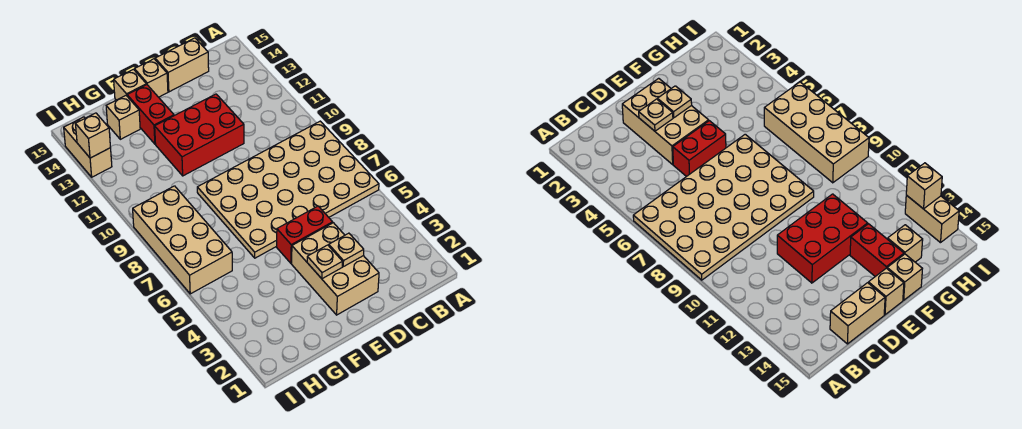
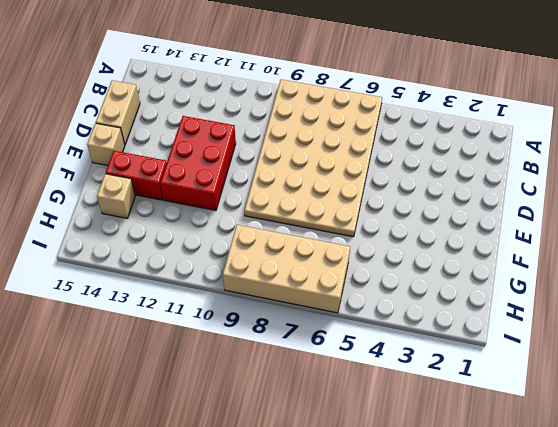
none -> tan 2x3 brick [292,223,379,315]
none -> red 1x2 brick [277,206,333,263]
none -> tan 1x1 brick [114,69,146,100]

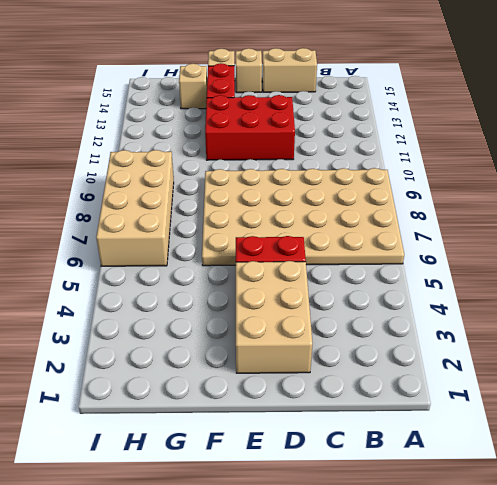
none -> tan 1x2 brick [64,117,112,177]
none -> tan 1x1 plate [329,233,364,267]
none -> tan 1x1 plate [307,245,342,279]

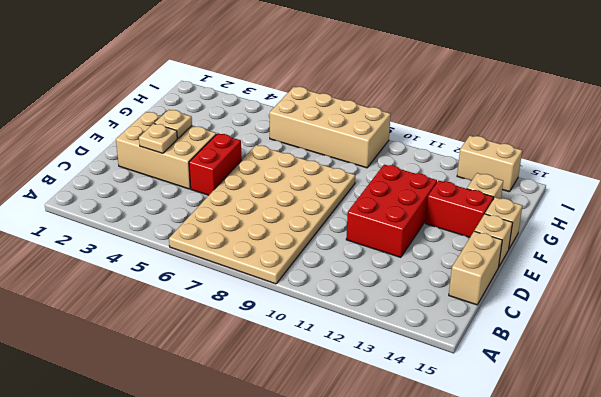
none -> tan 1x1 brick [76,113,110,158]

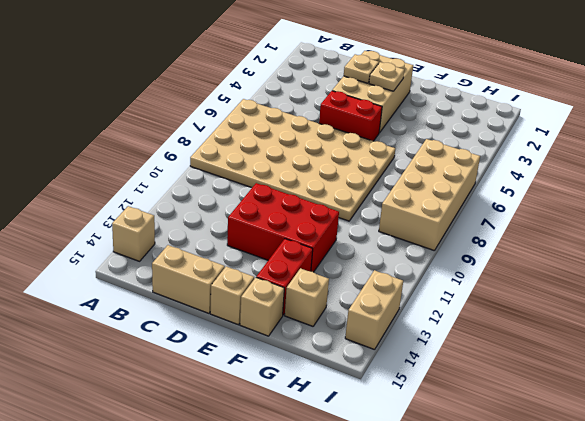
tan 1x1 brick [112,206,155,261] -> tan 1x1 brick moved to [76,113,110,158]

